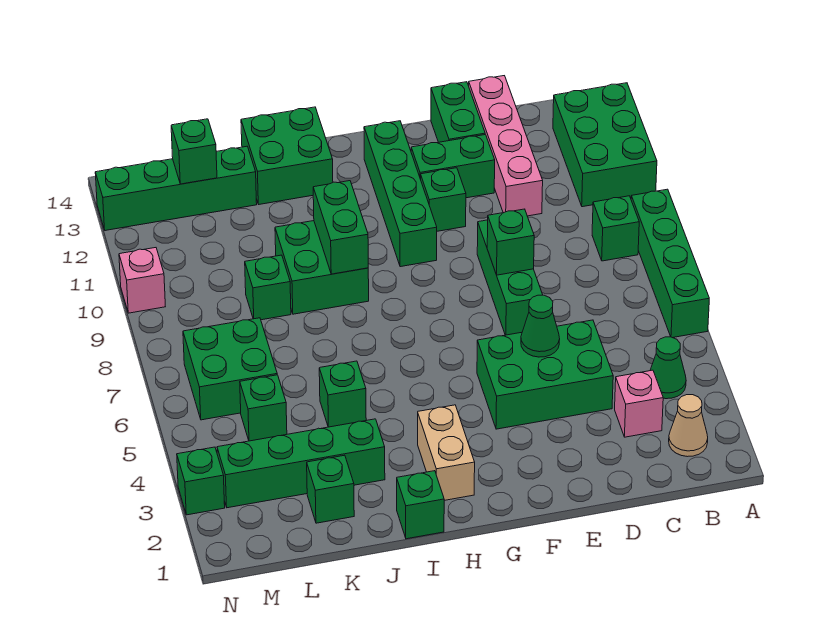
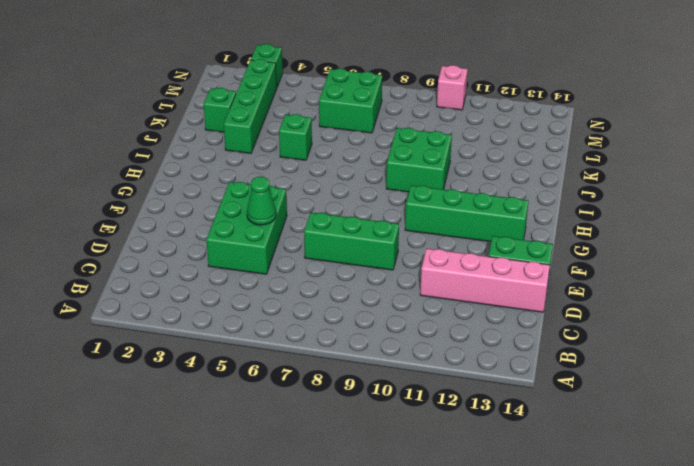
none -> green 1x4 brick [631,189,709,338]
none -> green 2x3 brick [553,83,657,207]
none -> tan 1x1 cone [669,395,708,457]
none -> green 1x1 cone [650,337,686,399]

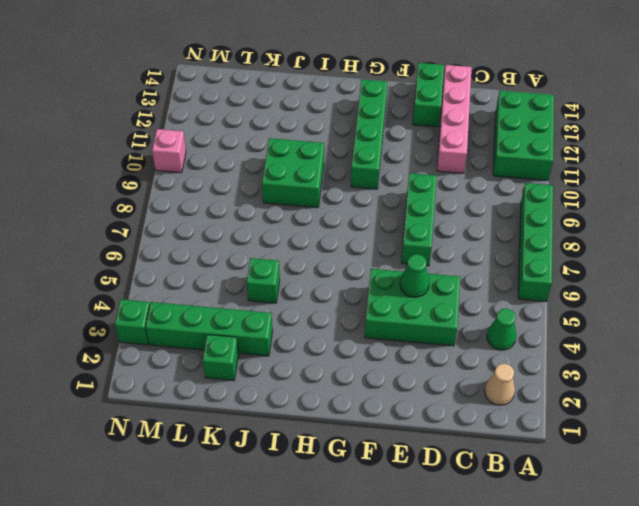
none -> green 1x1 brick [592,196,639,261]
none -> pink 1x1 brick [615,370,663,437]
none -> green 1x2 brick [411,135,495,198]
none -> green 1x1 brick [421,168,466,231]

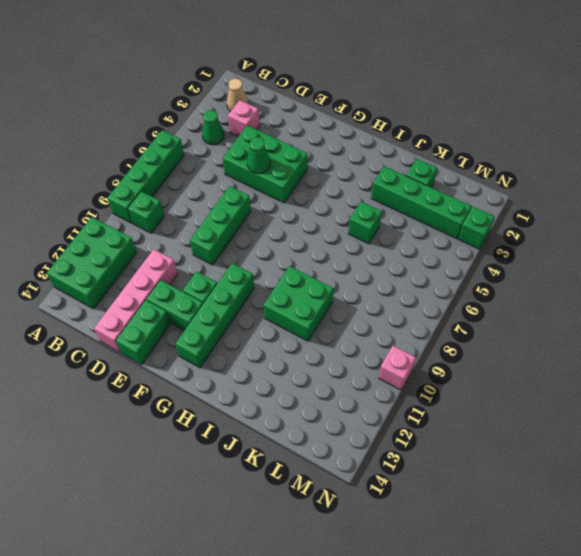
none -> tan 1x2 brick [418,405,475,500]
none -> green 1x1 brick [397,471,444,539]
none -> green 2x2 brick [241,107,333,204]
none -> green 1x1 brick [245,255,291,320]

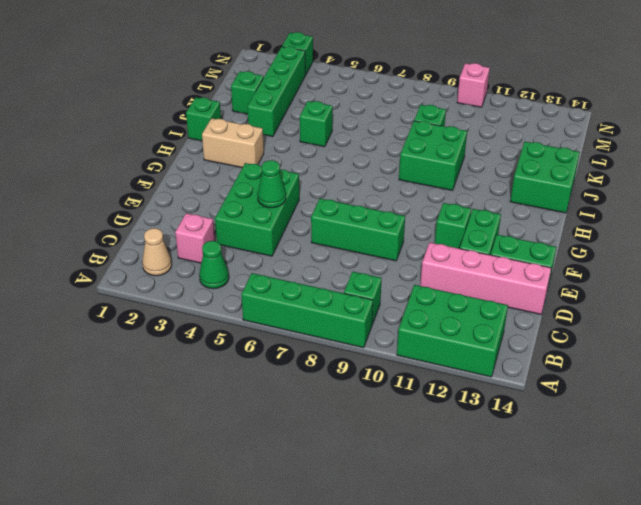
none -> green 1x4 brick [364,121,437,267]
none -> green 1x4 brick [95,146,257,231]
none -> green 1x1 brick [240,375,287,441]
none -> green 2x2 brick [183,318,277,420]

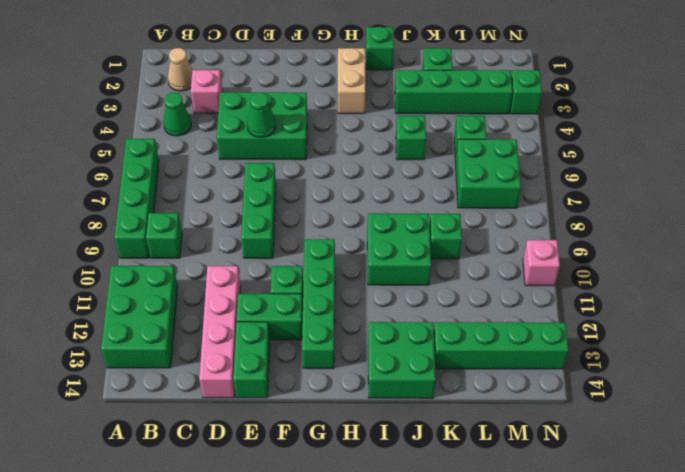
none -> green 1x1 brick [487,209,534,275]
none -> green 1x2 brick [313,181,368,274]
none -> green 1x1 brick [171,119,217,184]

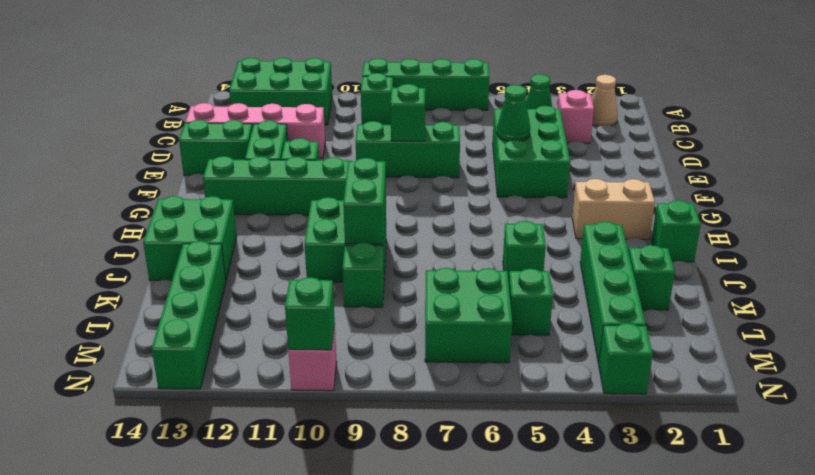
green 1x2 brick [343,158,386,244] -> green 1x2 brick turned to [313,181,368,274]
green 1x1 brick [285,277,335,350] -> green 1x1 brick moved to [171,119,217,184]

